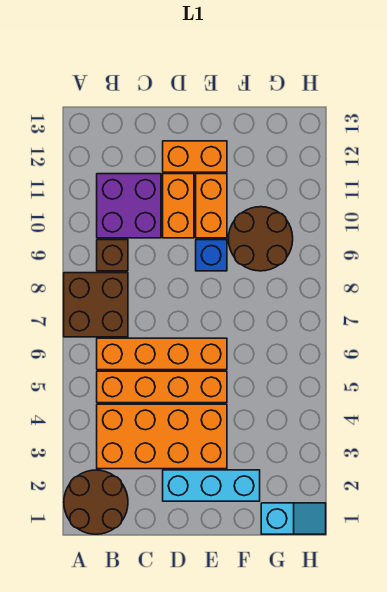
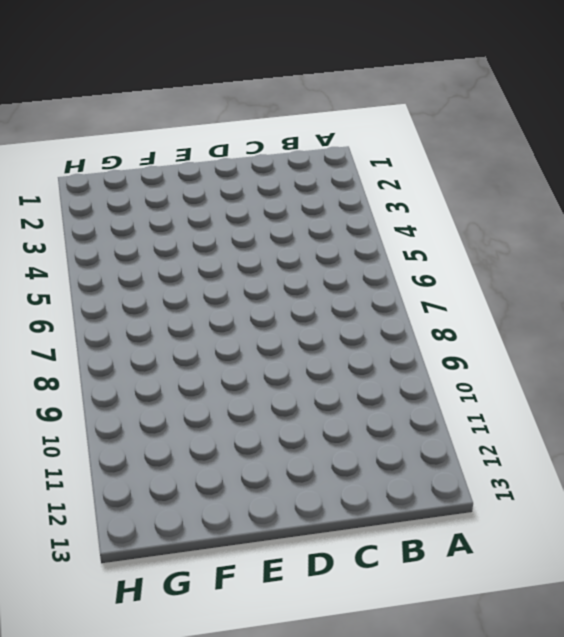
none -> brown 2x2 round brick [64,470,128,534]
none -> brown 2x2 brick [64,273,128,337]
none -> orange 2x4 brick [97,404,227,469]

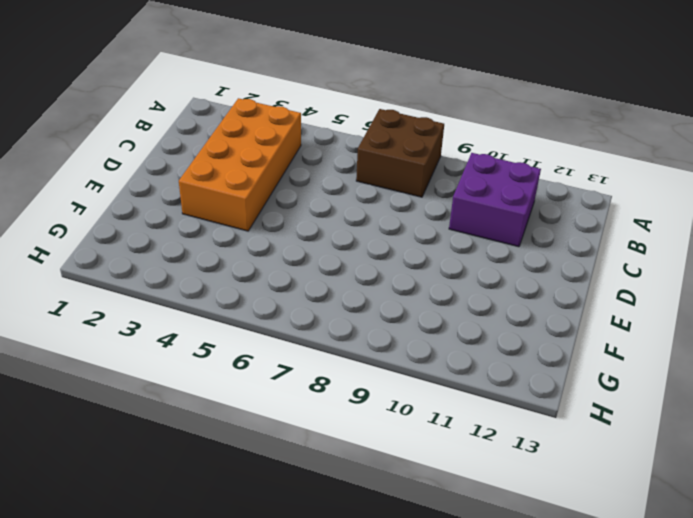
none -> brown 2x2 round brick [64,470,128,534]
none -> orange 1x4 brick [97,371,227,403]
none -> orange 1x4 brick [97,338,227,370]

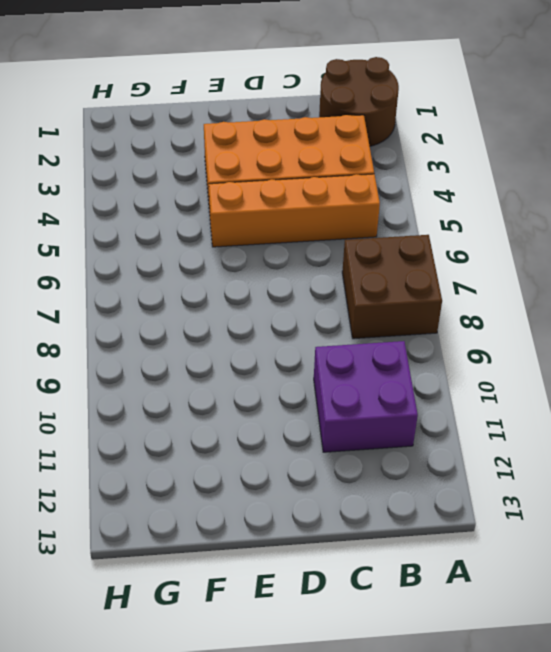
none -> orange 1x4 brick [97,338,227,370]
none -> brown 1x1 brick [97,240,128,271]
none -> cyan 1x3 brick [163,470,260,501]

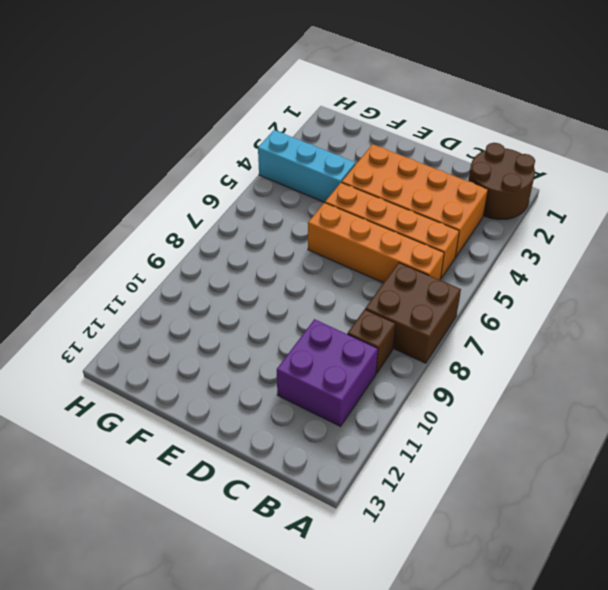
cyan 1x3 brick [258,130,355,203] -> cyan 1x3 brick moved to [163,470,260,501]
none -> orange 1x2 brick [163,174,194,238]
none -> orange 1x2 brick [163,141,227,172]
none -> blue 1x1 brick [196,240,227,271]

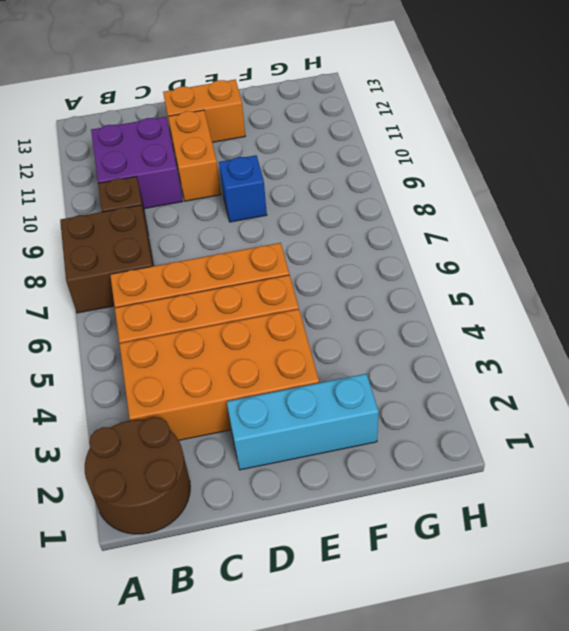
none -> orange 1x2 brick [196,174,227,238]
none -> brown 2x2 round brick [228,207,293,271]
none -> cyan 1x2 slope [261,503,326,534]

